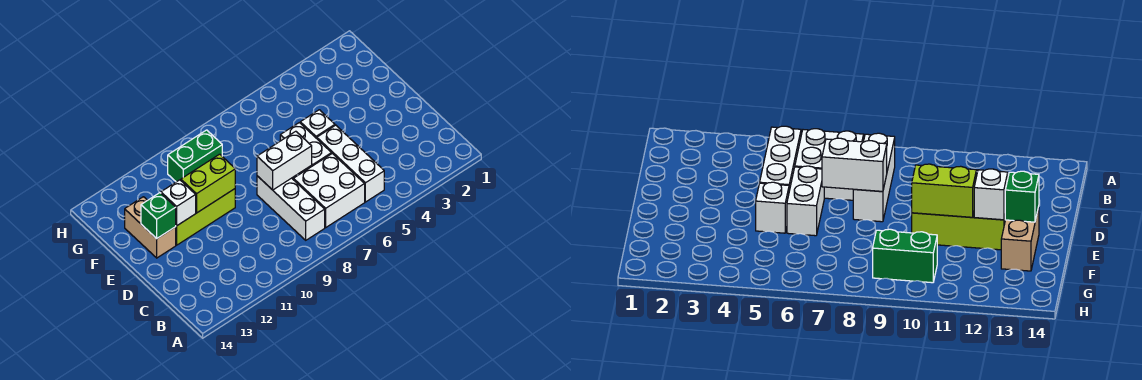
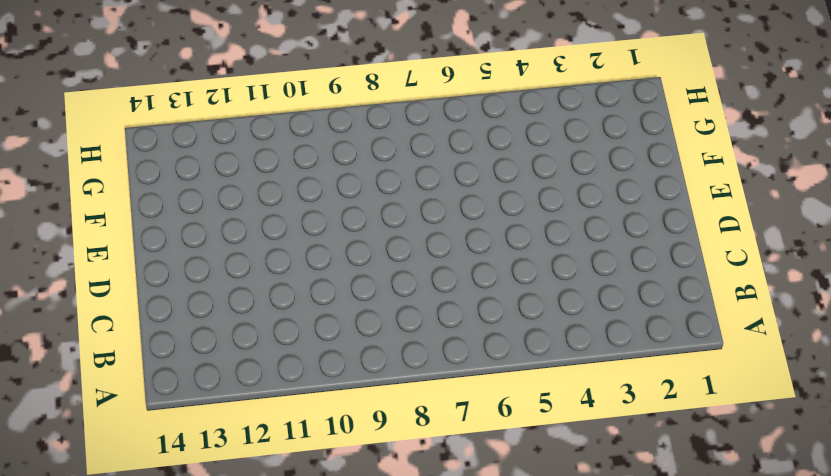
none -> white 1x3 brick [317,125,384,202]
none -> white 2x2 brick [293,153,365,227]
none -> white 1x3 brick [257,176,325,240]

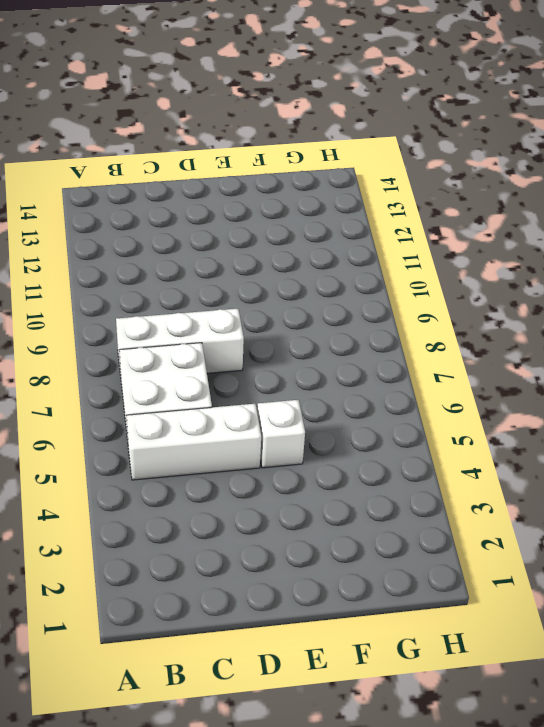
none -> white 1x2 brick [280,123,332,173]
none -> lime 1x3 brick [176,189,235,245]
none -> tan 1x2 brick [125,197,176,258]

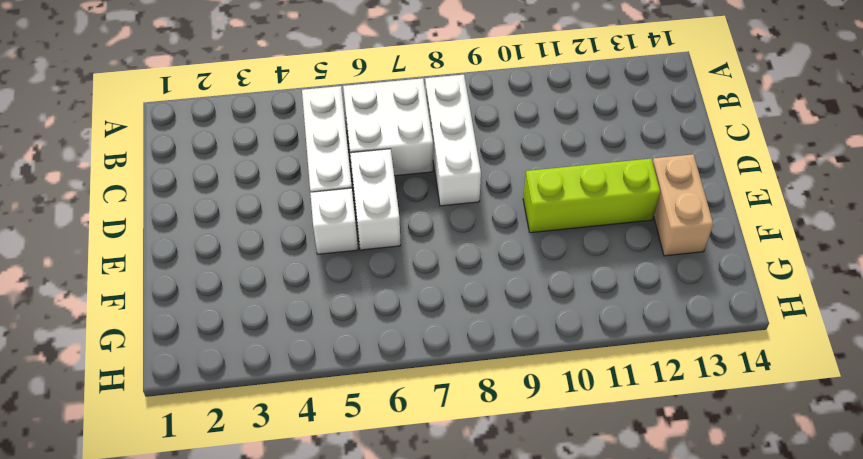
none -> green 1x2 brick [168,130,222,182]
none -> white 1x2 brick [257,131,312,190]
none -> lime 1x2 brick [181,154,235,213]

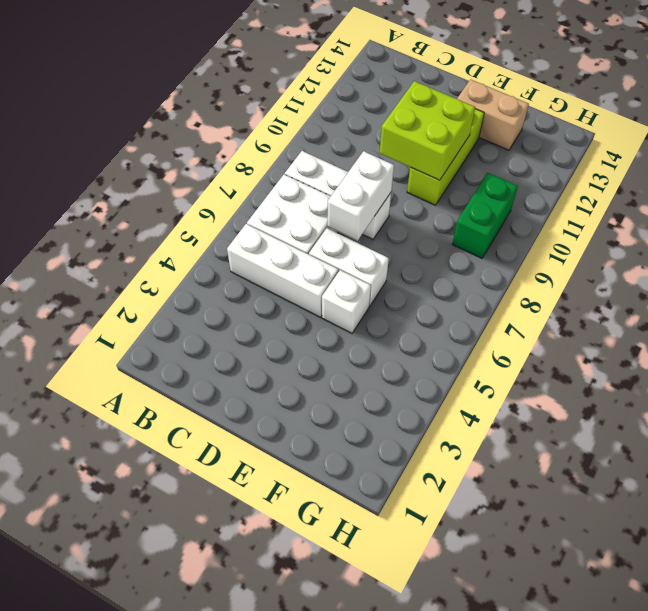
lime 2x2 brick [380,81,475,180] -> lime 1x2 brick [181,154,235,213]
none -> white 1x1 brick [161,180,196,226]
none -> green 1x1 brick [141,193,176,239]

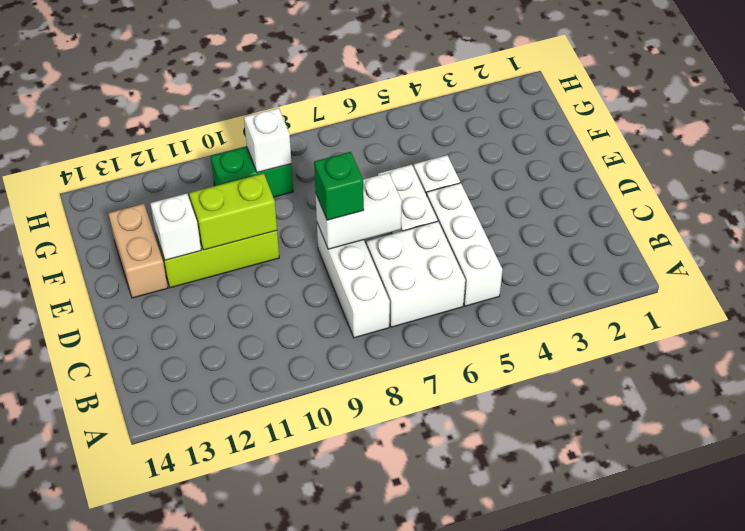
green 1x1 brick [314,152,364,220] -> green 1x1 brick moved to [141,193,176,239]
white 1x1 brick [244,108,291,172] -> none

